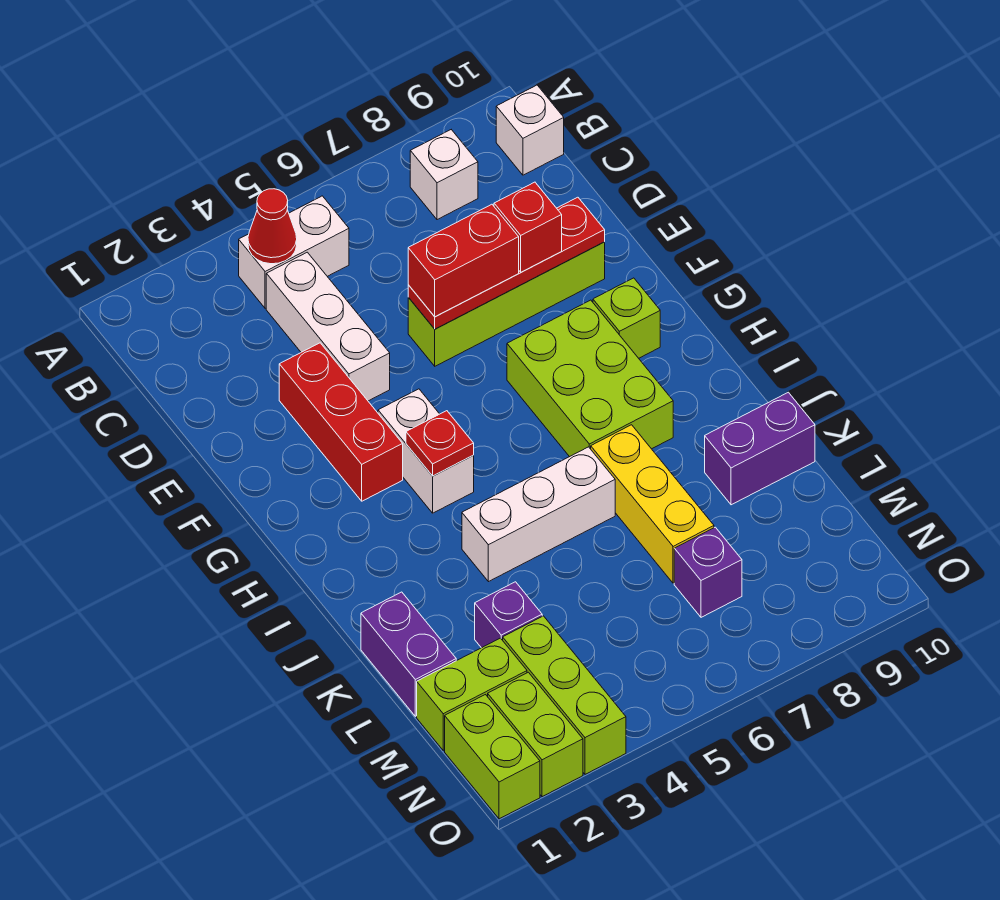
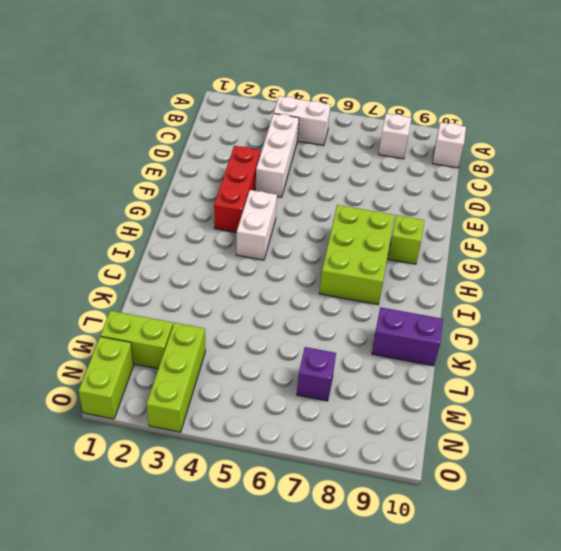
none -> lime 1x4 brick [408,242,605,366]
none -> white 1x3 brick [462,447,615,582]
none -> yellow 1x3 brick [591,425,714,583]

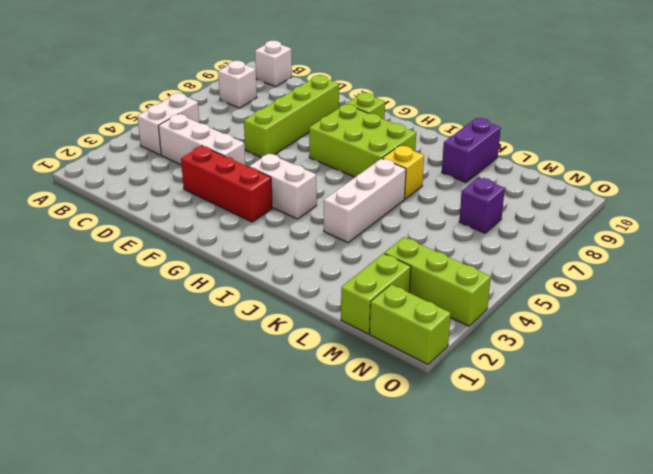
yellow 1x1 brick [382,146,424,199] -> yellow 1x3 brick [591,425,714,583]
none -> purple 1x2 brick [361,592,456,716]
none -> purple 1x1 brick [475,582,542,648]
none -> lime 1x2 brick [488,672,583,797]

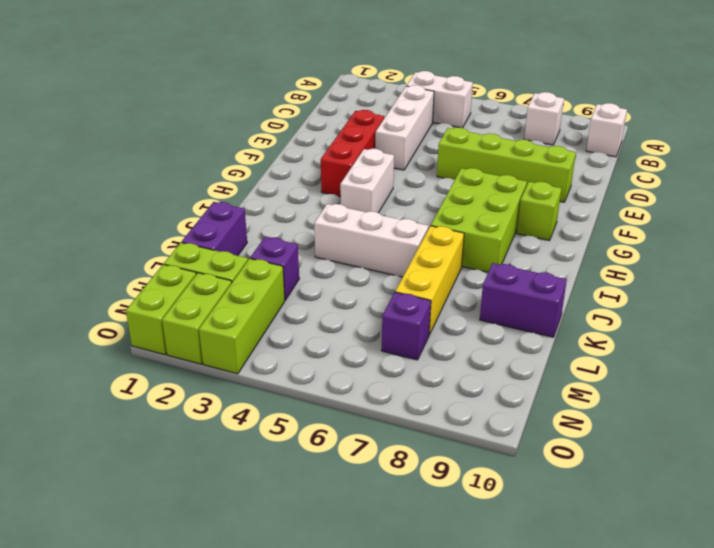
none -> red 1x1 cone [248,189,297,264]
none -> red 1x4 plate [408,197,605,329]
none -> red 1x1 plate [406,411,474,476]

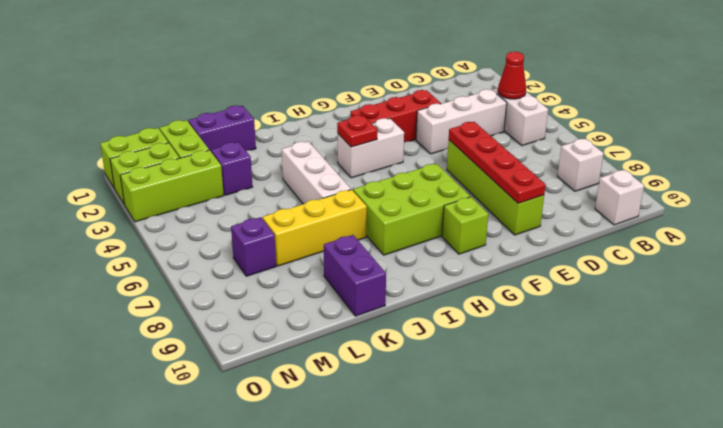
none -> red 1x2 brick [408,204,519,317]
none -> red 1x1 brick [494,182,562,272]

